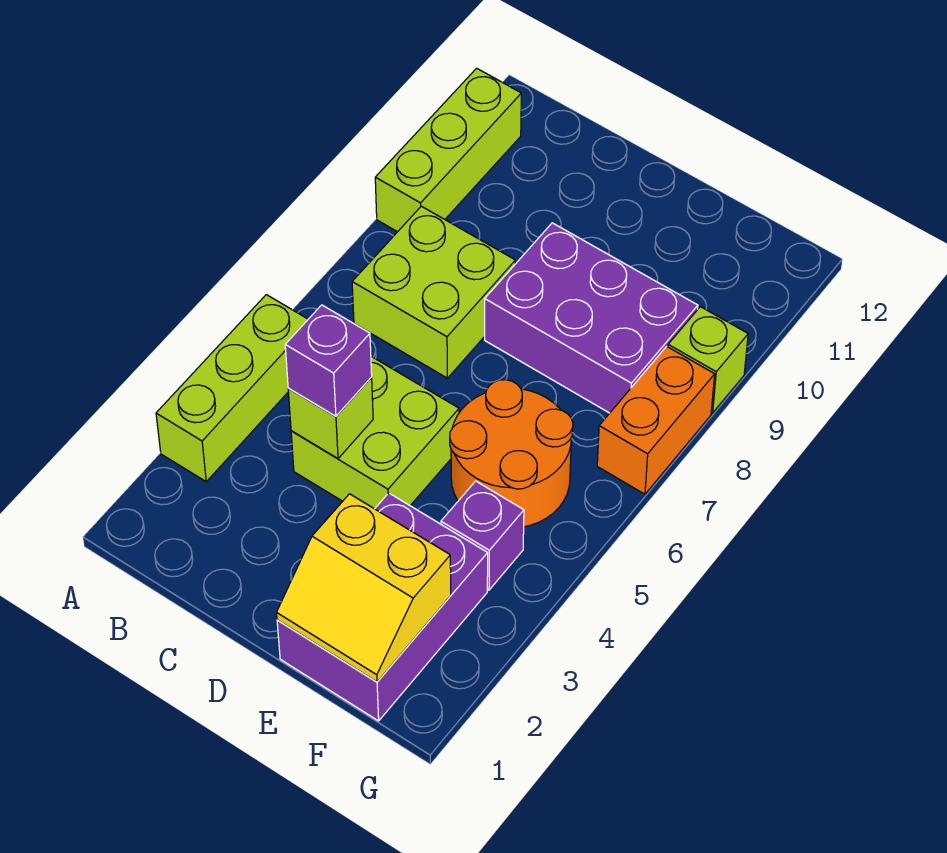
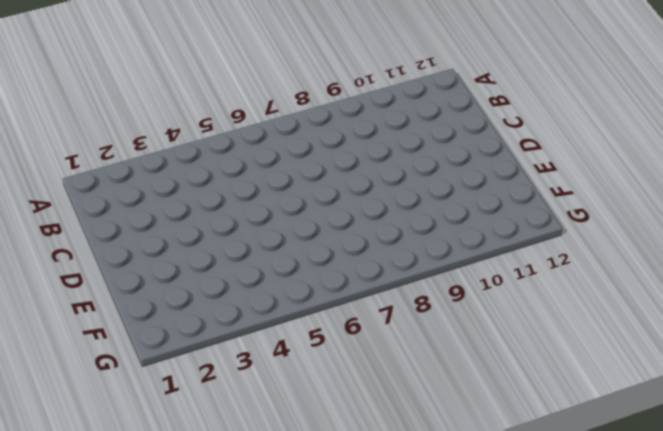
none -> lime 1x3 brick [156,295,308,481]
none -> lime 1x3 brick [375,68,521,232]
none -> lime 2x2 brick [352,206,515,378]

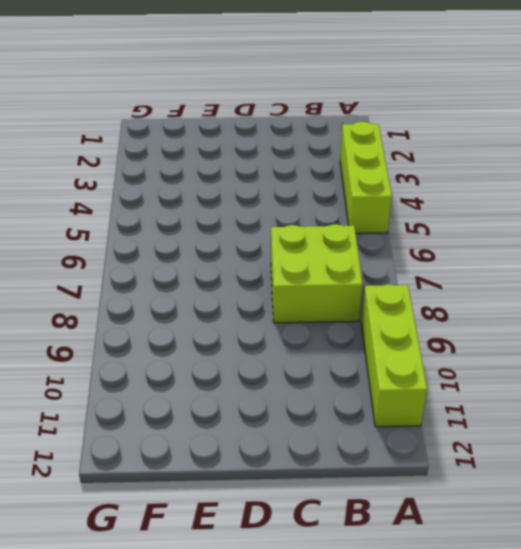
none -> lime 2x2 brick [291,357,459,509]
none -> purple 2x3 brick [485,223,698,413]
none -> purple 2x3 brick [277,493,488,721]

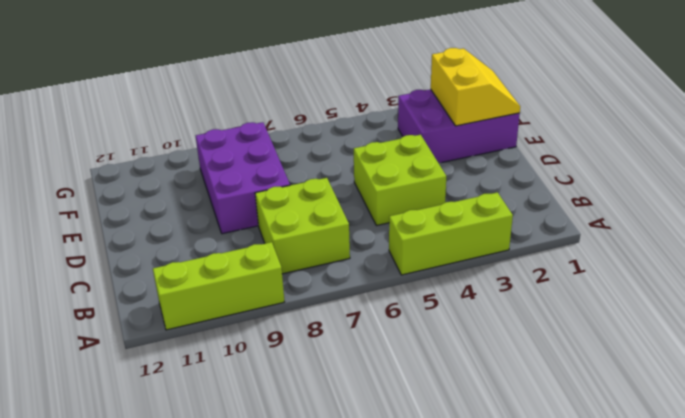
none -> orange 2x2 round brick [450,380,573,527]
none -> purple 1x1 brick [441,481,524,590]
none -> orange 1x2 brick [597,346,715,494]

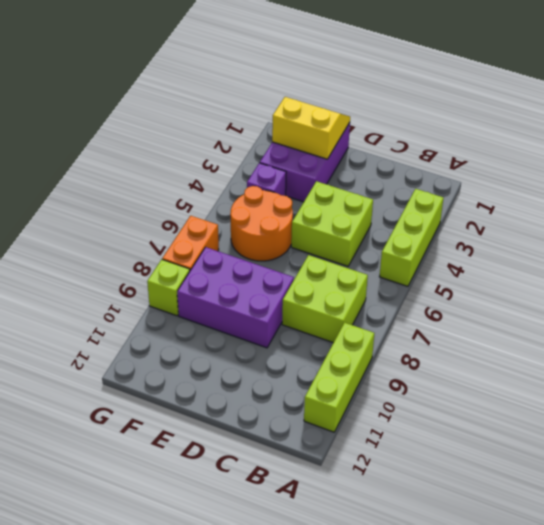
none -> lime 1x1 brick [288,377,373,458]
none -> purple 1x1 brick [285,305,372,416]

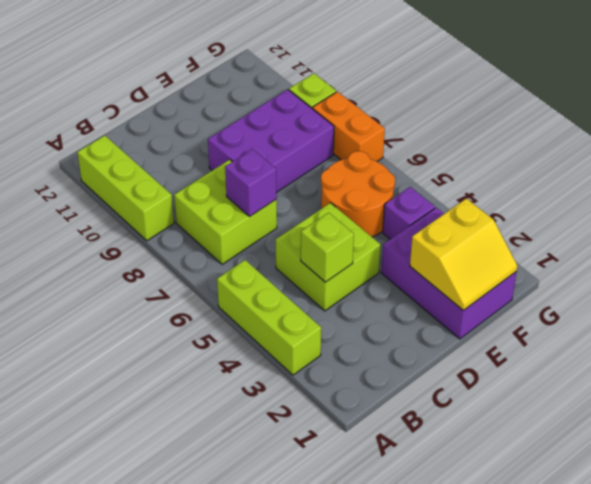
purple 1x1 brick [225,149,277,216] -> purple 1x1 brick moved to [285,305,372,416]

